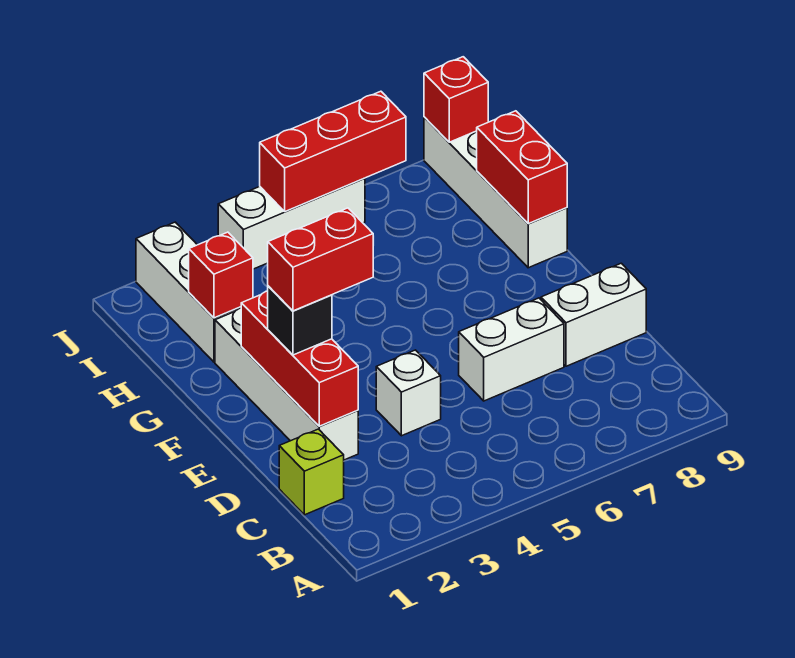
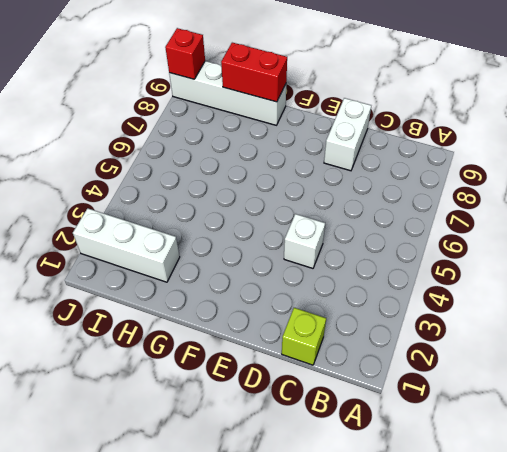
none -> white 1x4 brick [215,308,358,460]
none -> white 1x2 brick [459,298,564,401]
none -> white 1x3 brick [218,178,365,269]

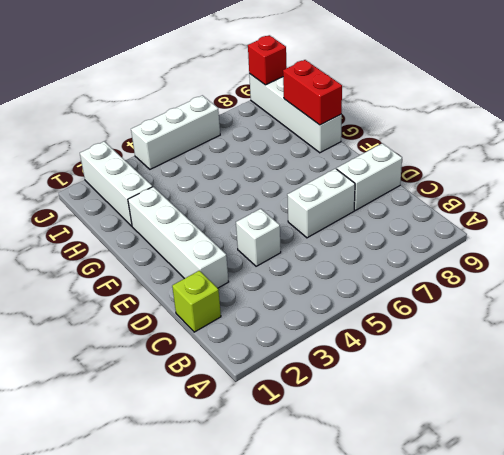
none -> red 1x3 brick [241,291,358,426]
none -> red 1x1 brick [189,232,253,318]
none -> red 1x3 brick [260,91,406,211]

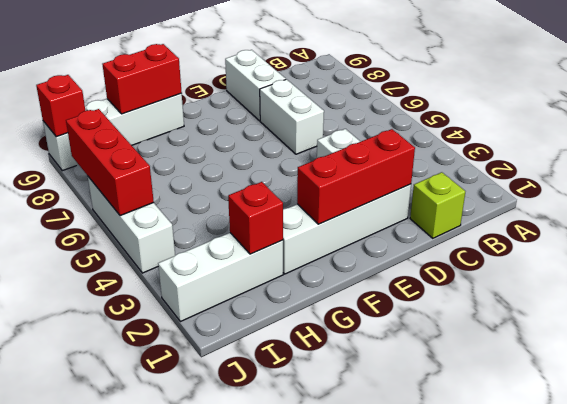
none -> black 1x1 brick [268,286,332,355]
none -> red 1x2 brick [268,208,373,311]

